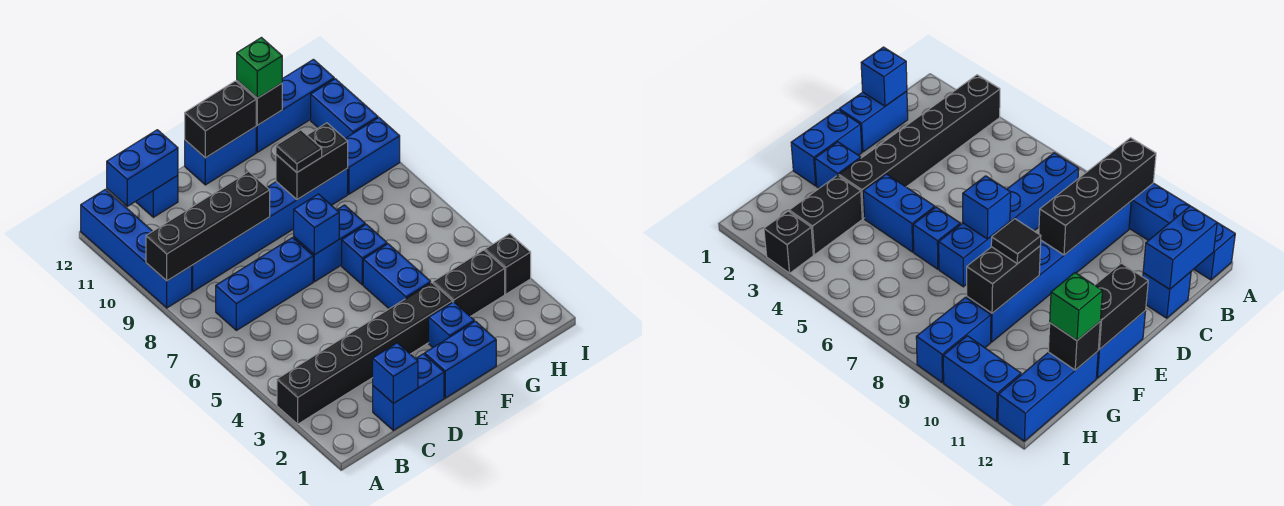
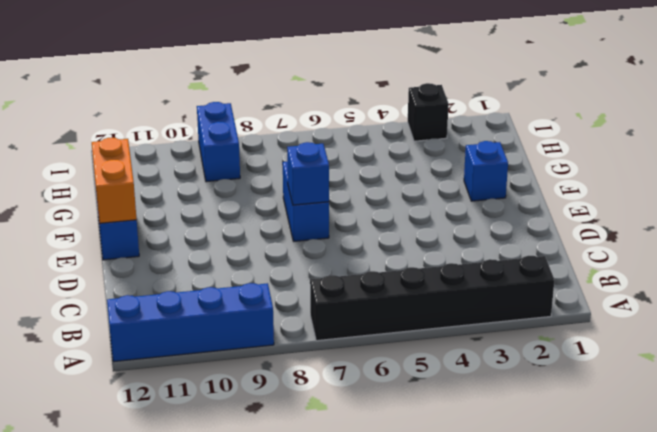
black 1x6 brick [310,256,554,341] -> black 1x6 brick turned to [277,283,453,424]
orange 1x2 brick [92,138,137,223] -> black 1x2 brick [185,81,256,158]
none -> blue 1x3 brick [216,238,313,330]
none -> blue 1x6 brick [192,168,348,292]
none -> blue 1x2 brick [373,354,444,430]

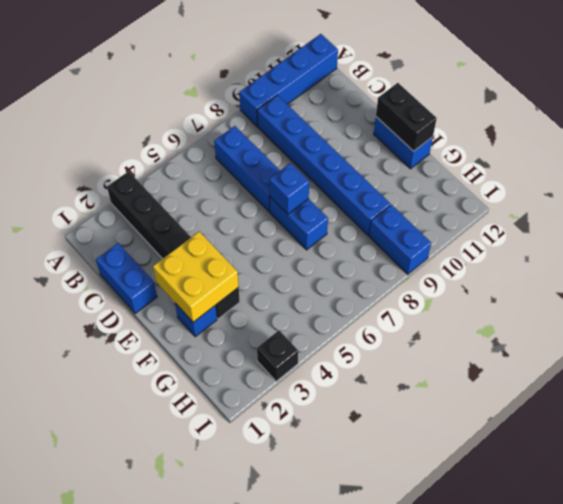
yellow 2x2 brick [153,231,239,322] -> none
none -> blue 1x1 brick [136,175,178,217]
none -> blue 1x2 brick [425,321,496,398]
none -> blue 1x2 brick [363,244,431,309]

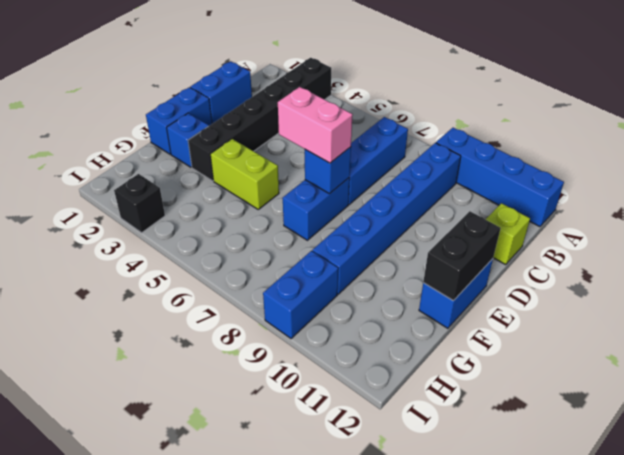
lime 1x1 brick [485,203,530,265] -> blue 1x1 brick [136,175,178,217]
pink 1x2 brick [278,87,353,163] -> none
lime 1x2 brick [211,139,279,209] -> blue 1x2 brick [363,244,431,309]
none -> blue 1x1 brick [342,224,387,285]
none -> black 1x2 brick [433,250,505,317]
none -> blue 1x3 brick [256,59,334,152]

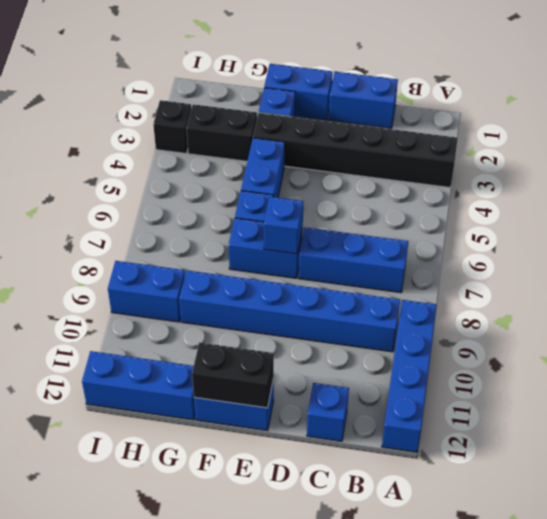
none -> blue 1x2 brick [311,79,378,138]
none -> black 1x4 brick [146,172,270,281]
none -> blue 1x2 brick [107,130,178,206]

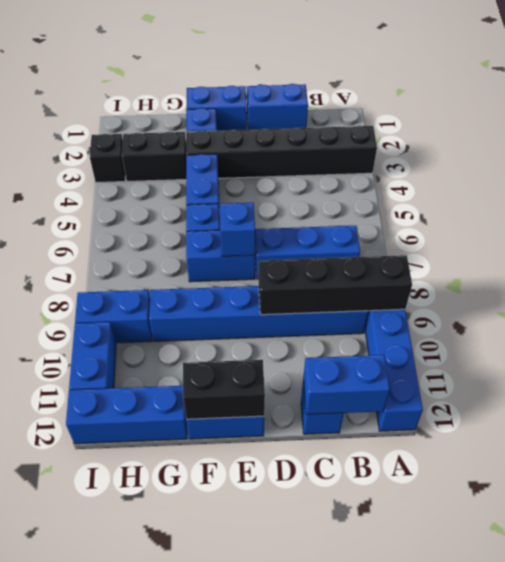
none -> blue 1x1 brick [373,343,418,403]
none -> black 1x2 brick [276,123,348,200]
none -> black 1x1 brick [237,81,282,125]

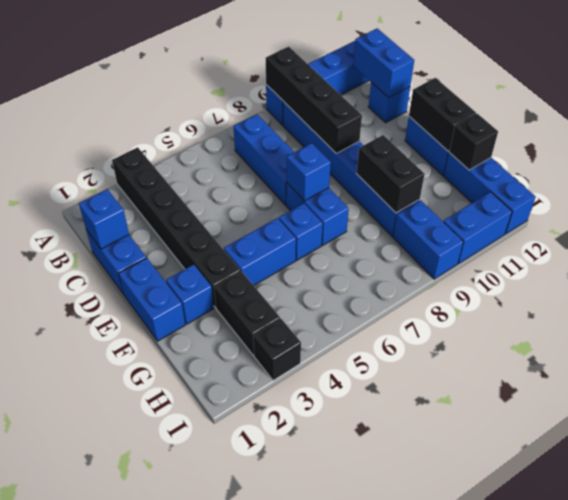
none -> black 1x1 tile [276,130,322,172]
none -> green 1x1 brick [237,38,282,98]

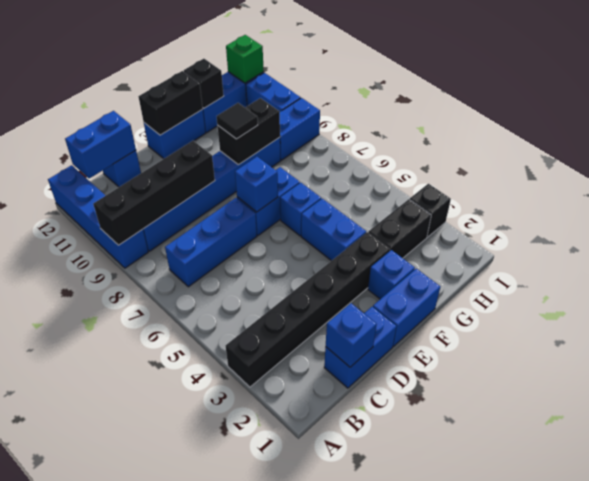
green 1x1 brick [226,35,264,83] -> green 1x1 brick moved to [237,38,282,98]

